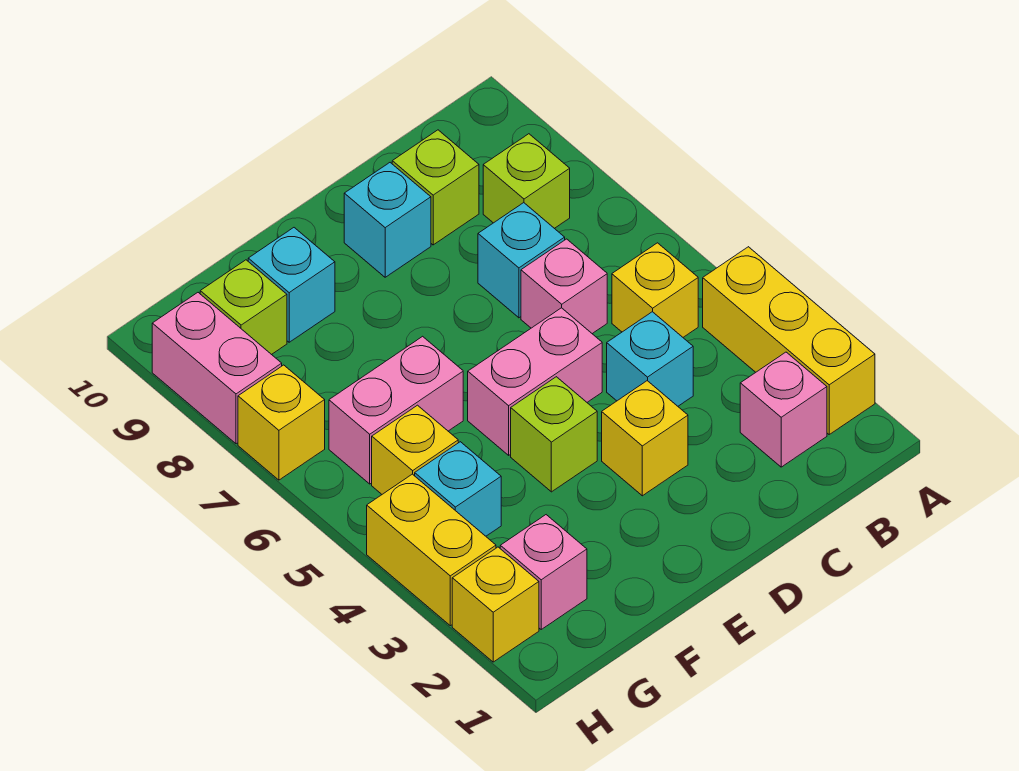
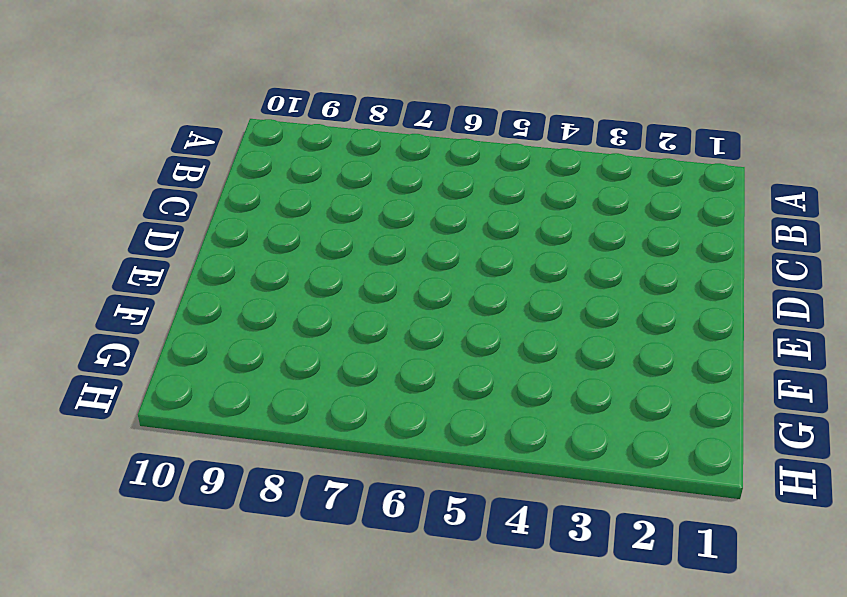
none -> yellow 1x3 brick [703,247,875,434]
none -> pink 1x1 brick [740,352,827,467]
none -> yellow 1x1 brick [612,243,698,337]

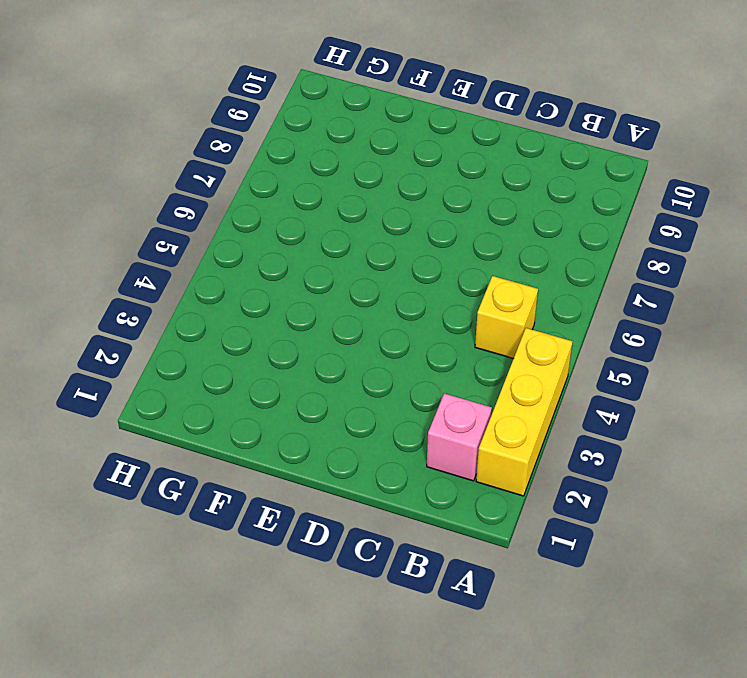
none -> lime 1x1 brick [483,134,570,228]
none -> cyan 1x1 brick [607,312,693,406]
none -> pink 1x1 brick [521,239,607,334]

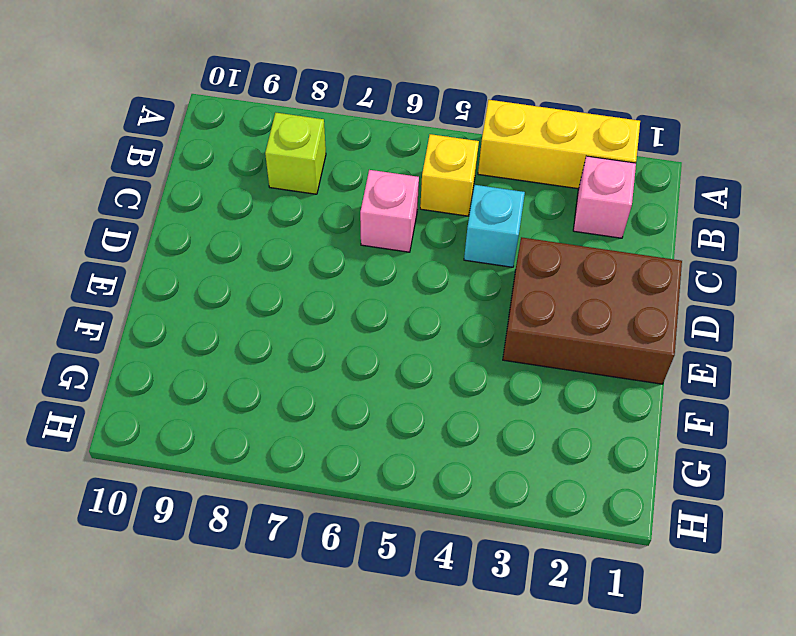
brown 2x3 brick [503,237,682,384] -> yellow 1x1 brick [602,381,688,496]
none -> cyan 1x1 brick [478,203,565,318]
none -> lime 1x1 brick [392,130,479,245]
none -> pink 1x2 brick [468,308,602,455]

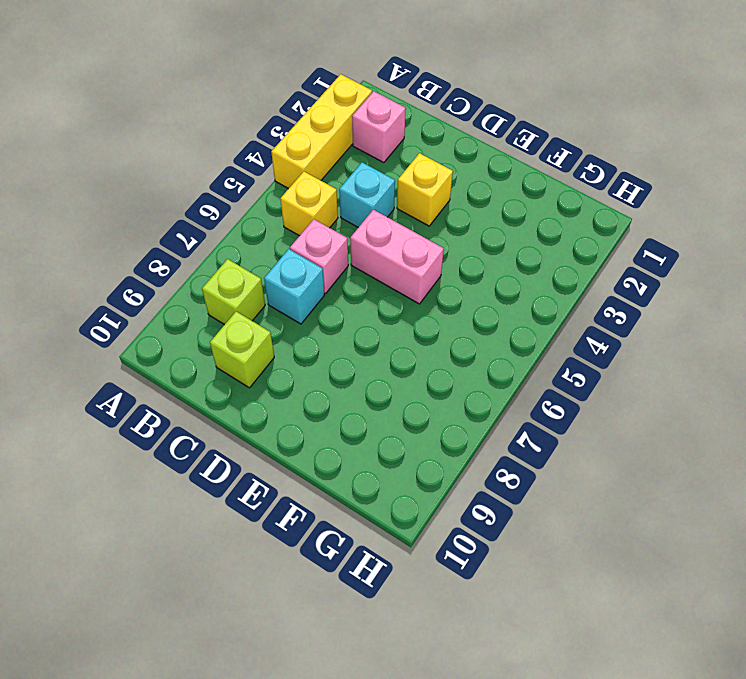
none -> cyan 1x1 brick [344,163,431,277]
none -> lime 1x1 brick [511,377,597,492]
none -> pink 1x2 brick [329,336,463,484]

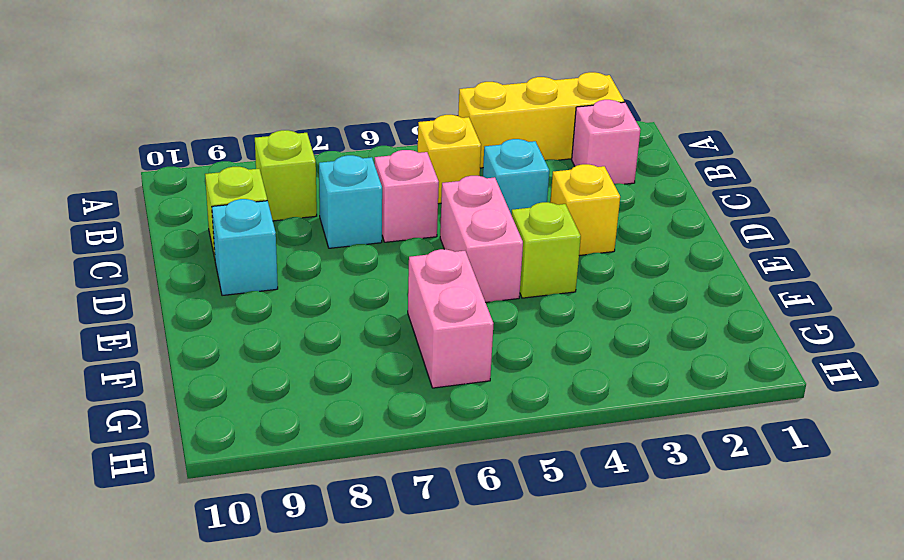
none -> cyan 1x1 brick [248,228,335,342]
none -> pink 1x1 brick [500,515,587,629]
none -> cyan 1x1 brick [415,442,501,536]

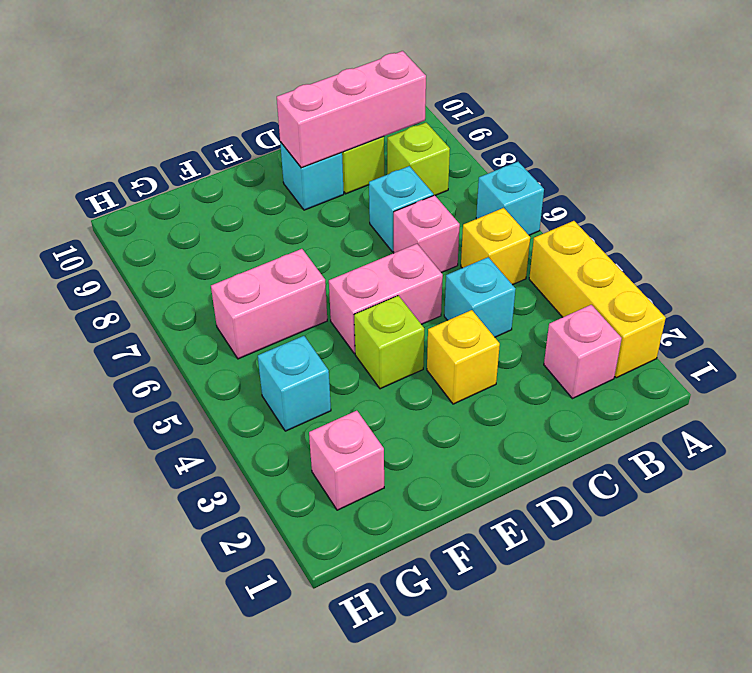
cyan 1x1 brick [476,162,544,235] -> cyan 1x1 brick moved to [248,228,335,342]
pink 1x3 brick [277,51,426,168] -> none
none -> yellow 1x1 brick [372,405,458,494]
none -> lime 1x1 brick [200,260,287,355]
none -> yellow 1x1 brick [452,547,539,662]

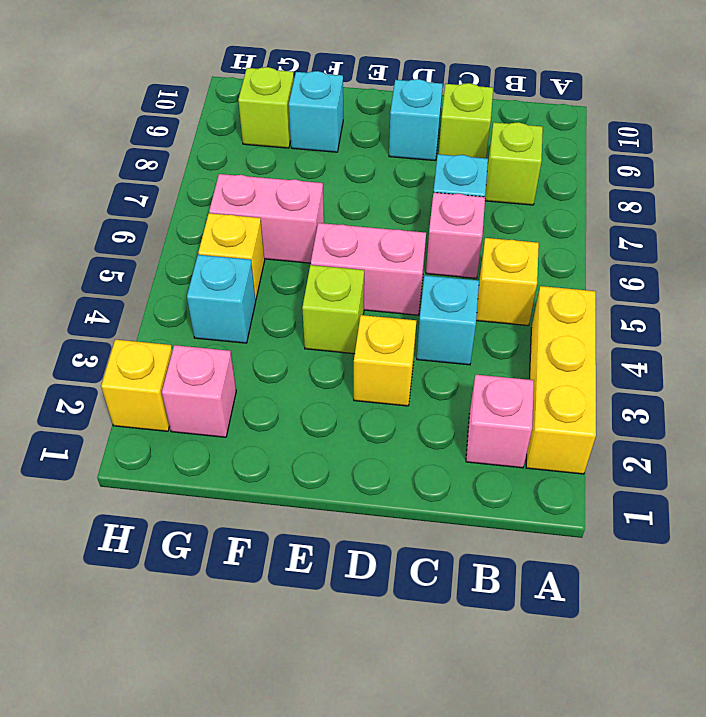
none -> yellow 1x2 brick [367,474,496,626]
none -> yellow 1x1 brick [238,365,325,480]
none -> pink 1x2 brick [152,293,282,444]

